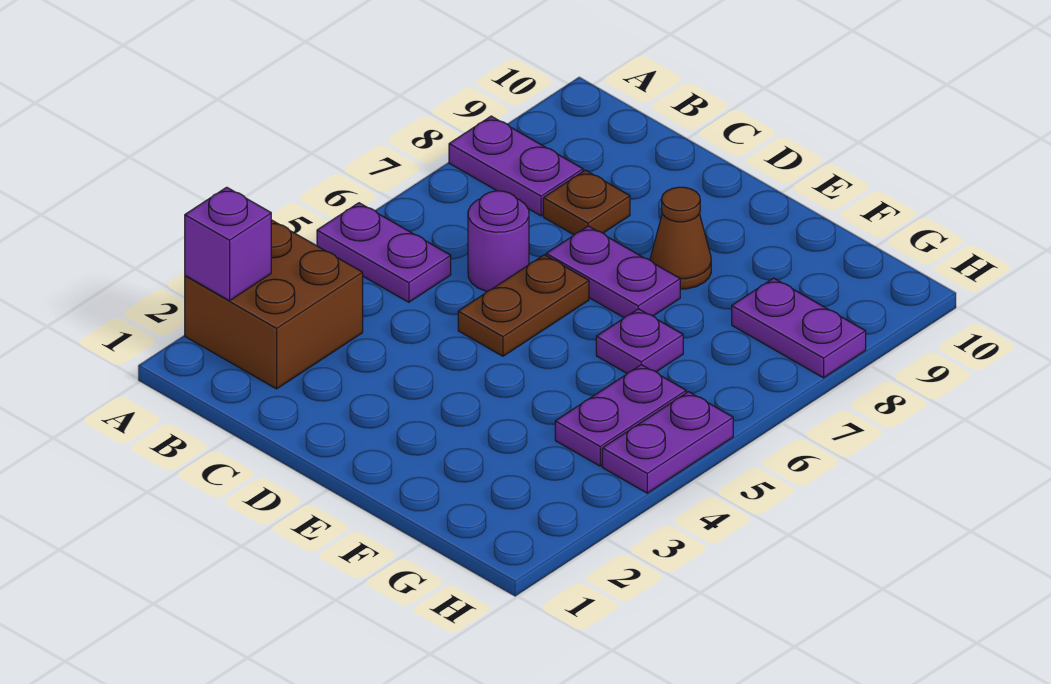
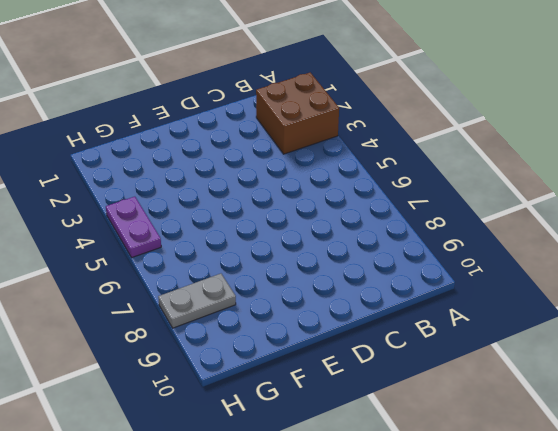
grey 1x2 plate [158,274,236,328] -> purple 1x2 plate [732,278,866,378]
none -> purple 1x2 plate [317,203,451,302]
none -> purple 1x2 plate [449,116,583,216]
none -> purple 1x1 round brick [468,191,529,291]

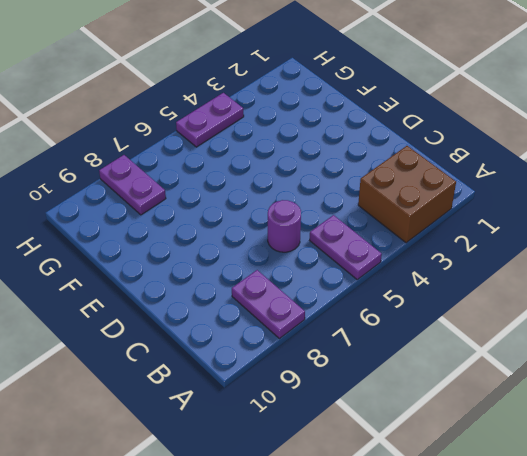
none -> brown 1x1 plate [543,170,630,235]
none -> brown 1x2 plate [458,255,589,356]
none -> purple 1x2 plate [546,226,680,318]

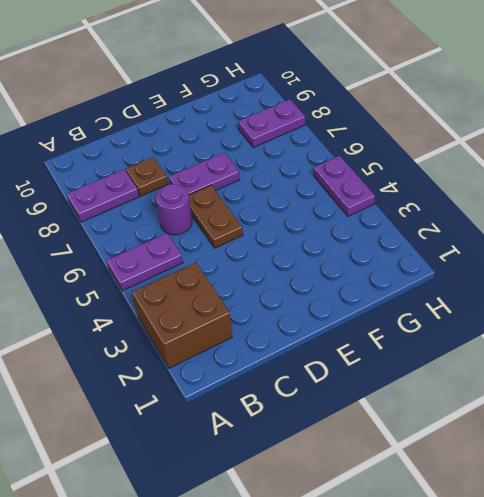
none -> brown 1x1 cone [650,187,711,289]
none -> purple 1x1 plate [596,309,683,373]
none -> purple 1x2 plate [555,365,686,466]

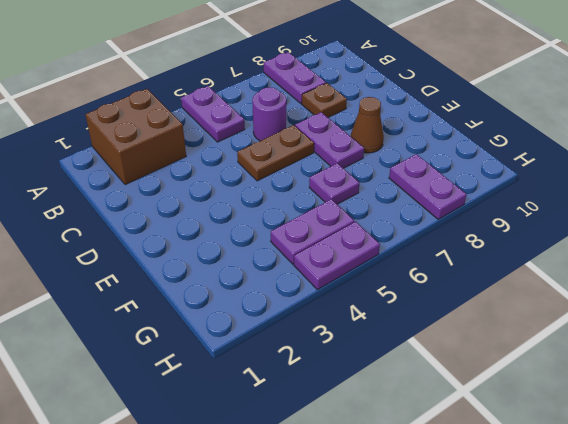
none -> purple 1x1 brick [185,187,271,301]

